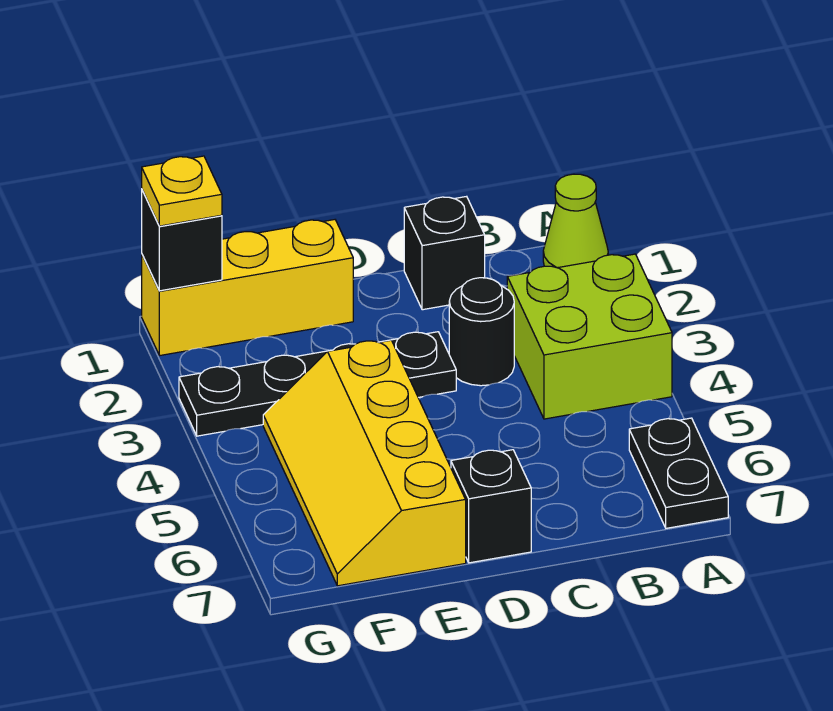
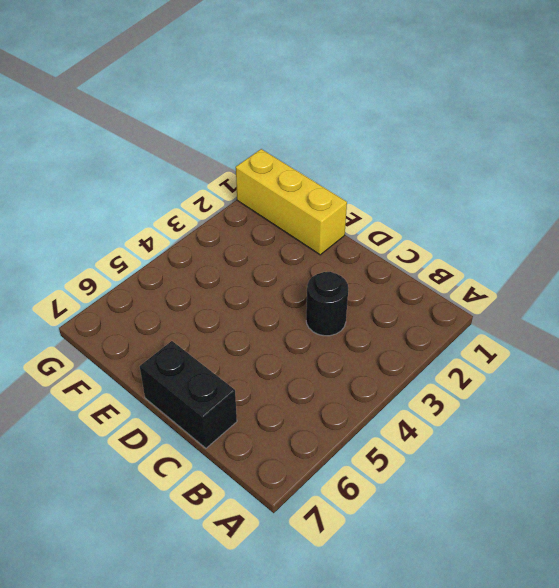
black 1x2 brick [140,341,237,448] -> black 1x1 brick [451,450,531,563]
none -> lime 1x1 cone [543,174,608,268]
none -> lime 2x2 brick [507,254,672,419]

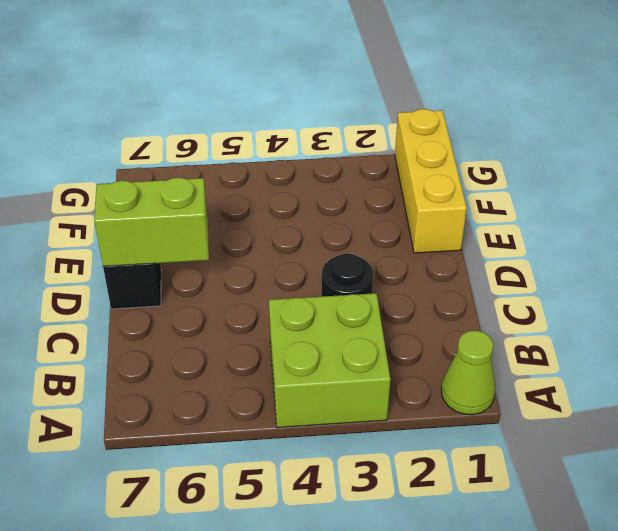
lime 1x2 brick [94,178,209,266] -> none
none -> black 1x2 plate [629,418,728,528]
none -> black 1x1 brick [404,196,485,310]

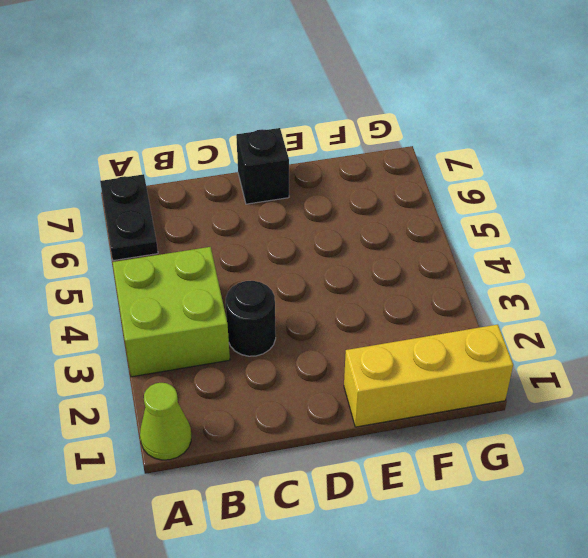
none -> black 1x1 brick [404,196,485,310]
none -> black 1x4 plate [179,332,456,436]

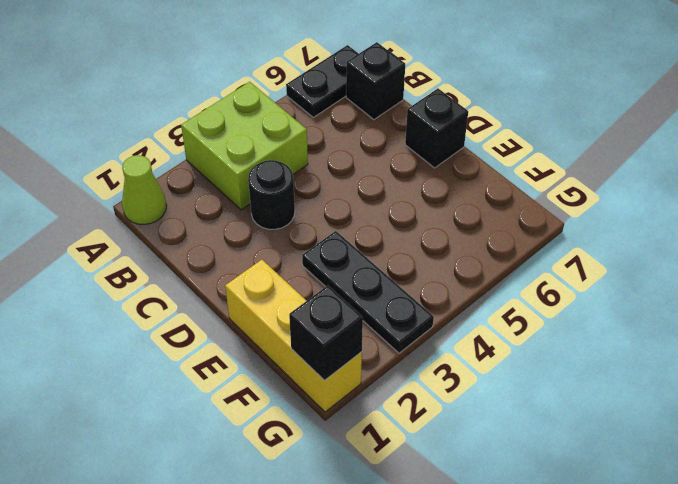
black 1x1 brick [346,42,405,120] -> black 1x1 brick moved to [404,196,485,310]
black 1x3 plate [302,231,434,353] -> black 1x4 plate [179,332,456,436]
none -> yellow 2x4 slope [263,340,466,586]
none -> yellow 1x1 plate [142,156,222,226]

